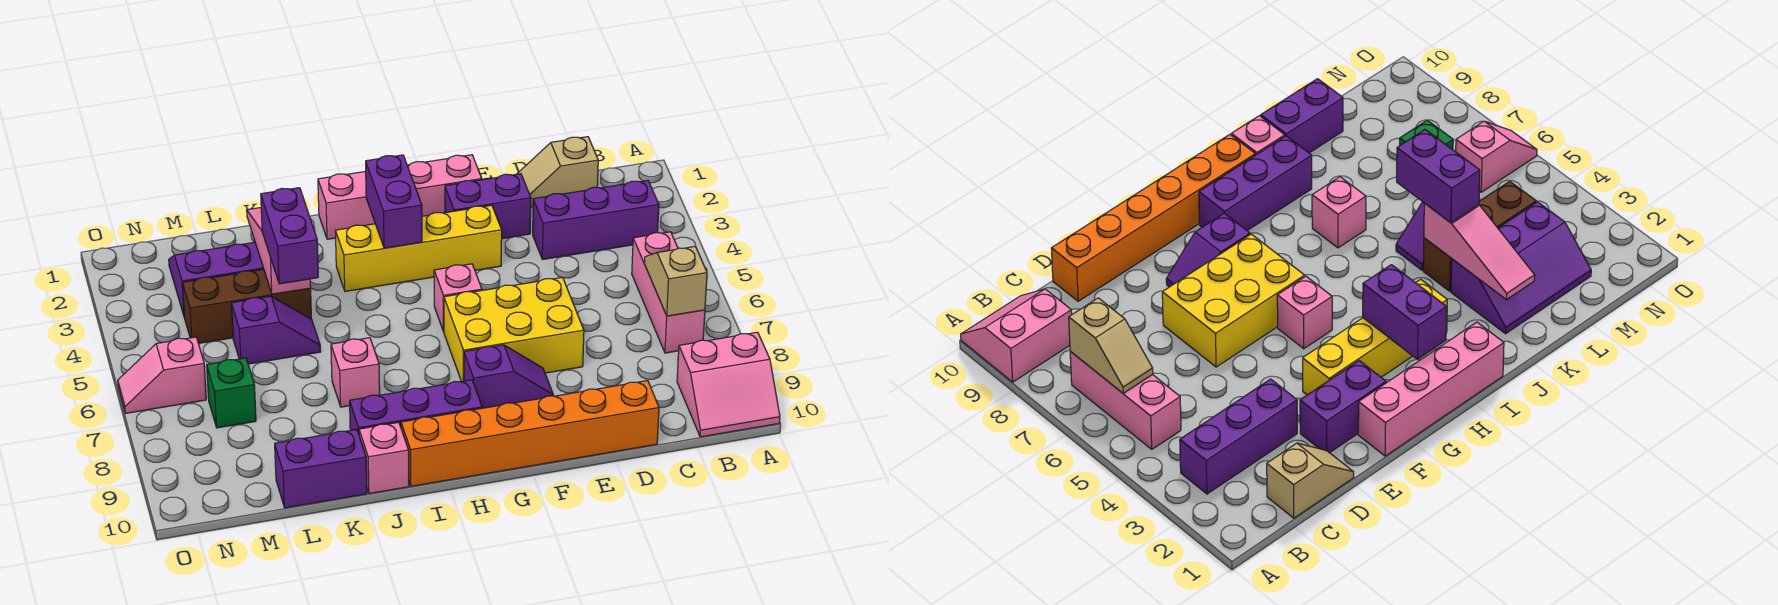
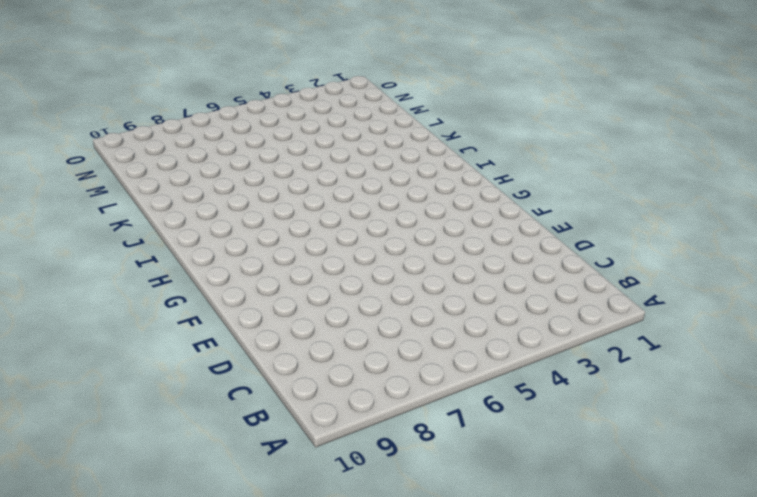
none -> pink 2x2 slope [677,332,780,437]
none -> purple 1x3 brick [533,181,659,260]
none -> pink 1x3 brick [632,232,705,353]

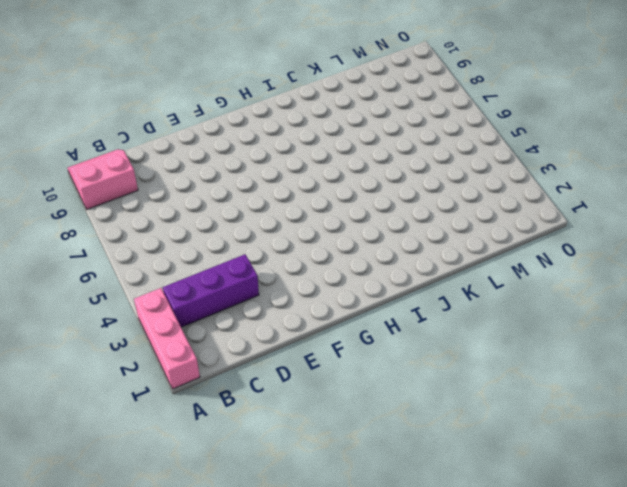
pink 1x3 brick [134,288,200,389] -> pink 1x3 brick moved to [632,232,705,353]
none -> tan 1x2 slope [517,137,598,207]
none -> orange 1x6 brick [401,381,659,486]
none -> purple 1x2 brick [445,174,531,239]

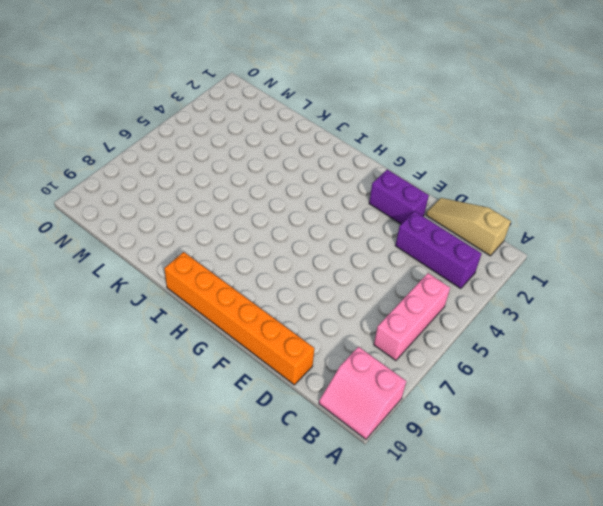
tan 1x3 slope [426,198,511,256] -> tan 1x2 slope [517,137,598,207]
none -> yellow 2x3 brick [444,277,584,382]
none -> pink 1x4 brick [318,155,482,239]
none -> yellow 1x4 brick [335,205,502,291]

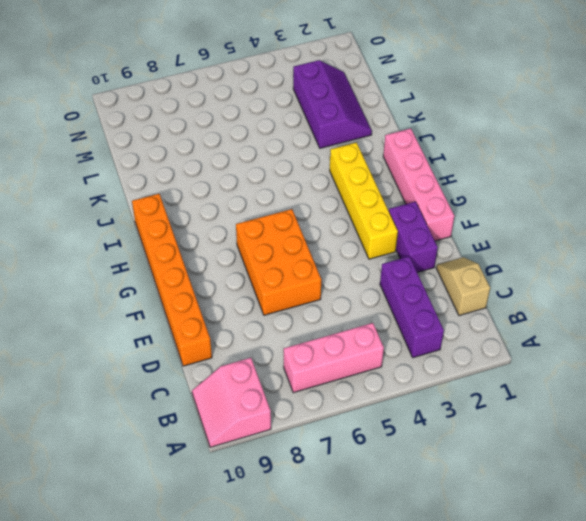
orange 2x3 brick [236,209,321,315] -> yellow 2x3 brick [444,277,584,382]
none -> purple 1x2 slope [464,345,553,408]
none -> pink 1x1 brick [434,264,482,332]
none -> purple 1x3 brick [350,380,482,433]

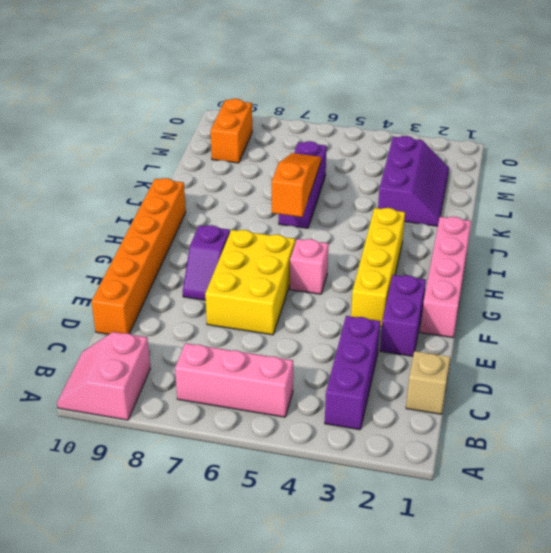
orange 1x3 slope [272,153,321,217] -> none
purple 1x3 brick [279,141,327,228] -> purple 1x3 brick moved to [350,380,482,433]
orange 1x2 brick [211,99,252,163] -> none
none -> pink 1x1 brick [331,338,380,407]
none -> pink 1x1 brick [359,422,409,494]
none -> brown 1x3 brick [183,269,311,343]

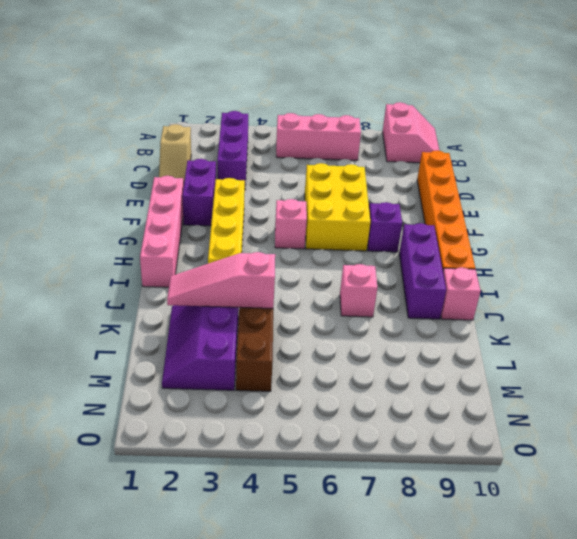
none -> purple 1x2 slope [231,296,321,364]
none -> purple 1x2 brick [275,429,367,508]
none -> green 1x1 brick [207,358,256,428]

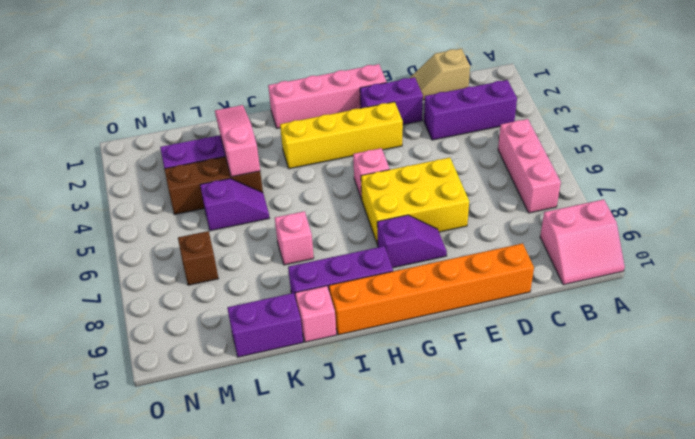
brown 1x1 brick [178,231,218,285] -> green 1x1 brick [207,358,256,428]
none -> pink 1x2 slope [118,337,206,413]
none -> tan 1x2 slope [644,246,707,316]
none -> purple 1x2 brick [366,155,422,248]

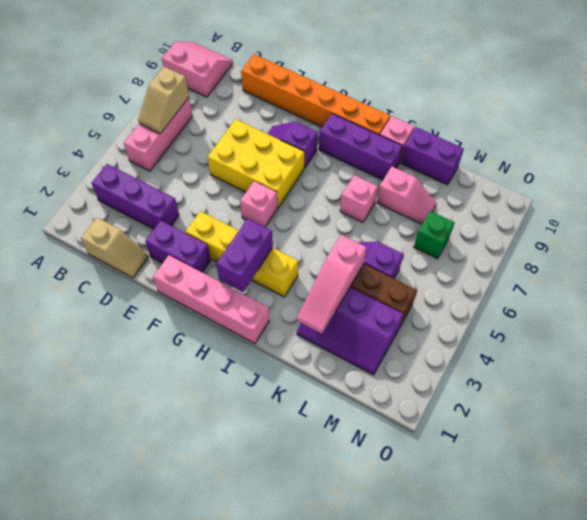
pink 1x2 slope [377,167,436,224] -> pink 1x2 slope moved to [118,337,206,413]
none -> purple 1x2 brick [261,188,318,284]

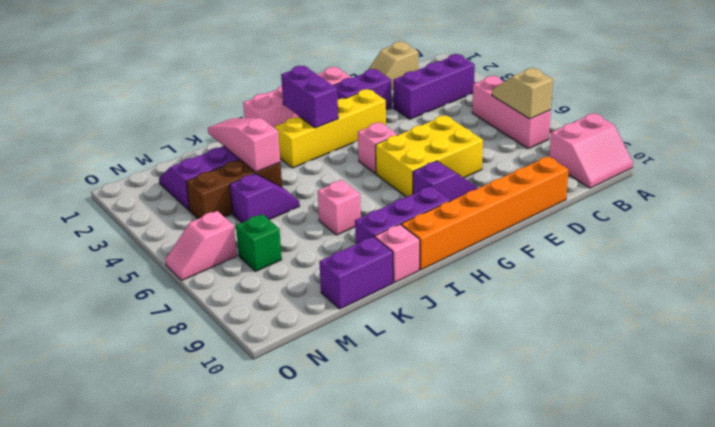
none -> purple 1x2 brick [261,188,318,284]

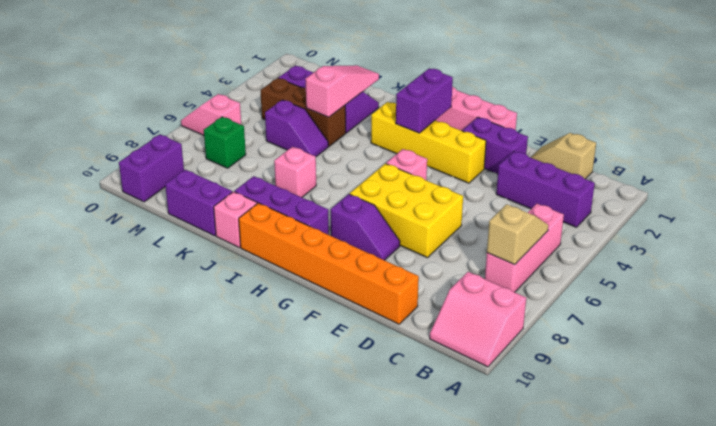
purple 1x2 brick [119,134,184,202] -> purple 1x2 brick moved to [261,188,318,284]

